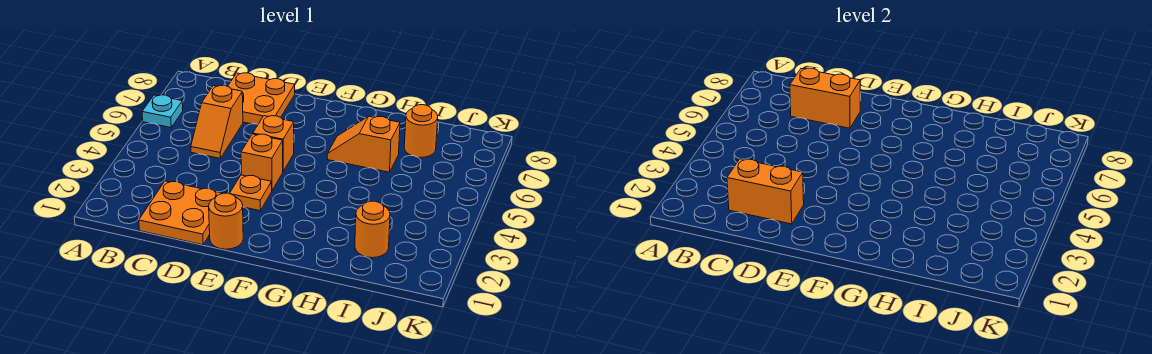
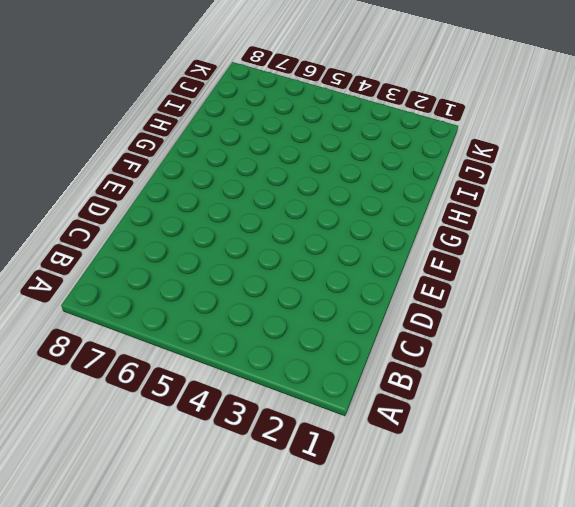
none -> cyan 1x1 plate [142,95,183,128]
none -> orange 2x2 plate [139,181,223,245]
none -> orange 1x2 slope [191,85,243,158]

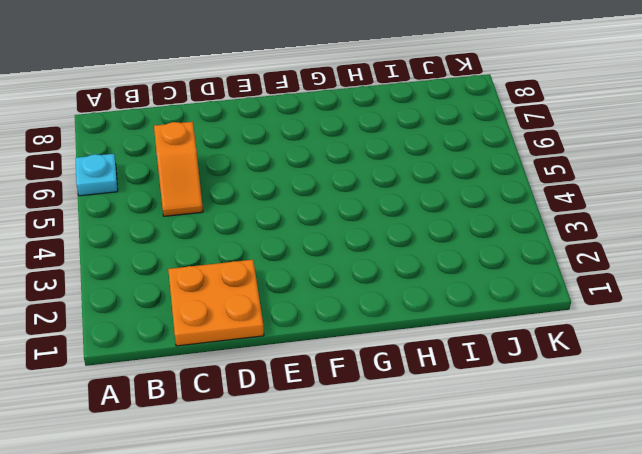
none -> orange 2x2 plate [228,73,295,124]
none -> orange 1x1 round brick [209,193,243,249]
none -> orange 1x1 plate [230,175,272,211]

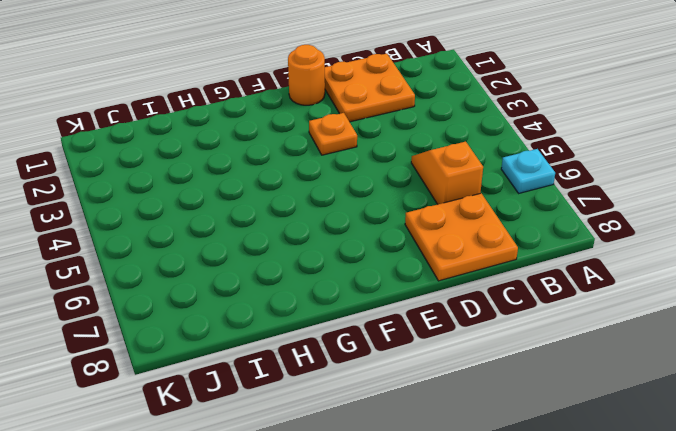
none -> orange 1x1 brick [241,134,283,190]
none -> orange 1x1 brick [253,116,294,171]
none -> orange 1x2 slope [327,116,400,172]

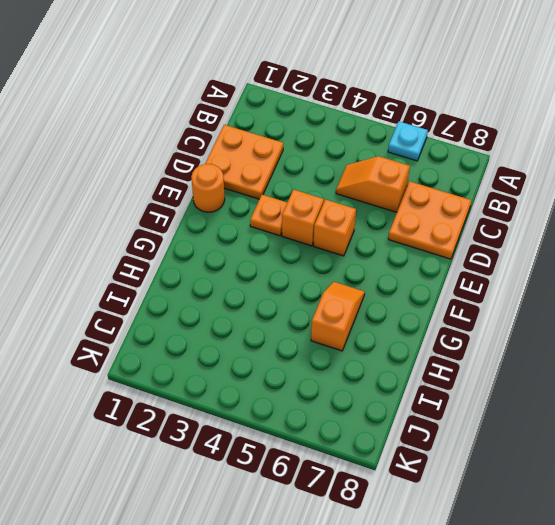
none -> orange 1x1 round brick [355,201,390,258]
none -> orange 1x1 round brick [404,105,438,158]
none -> orange 1x2 brick [727,159,804,224]

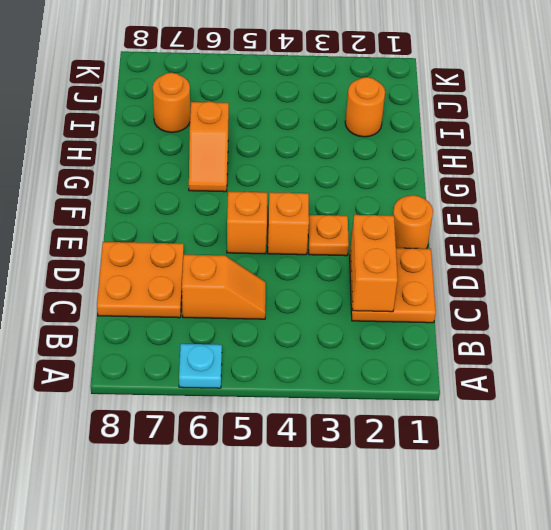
none -> orange 1x2 brick [790,68,860,128]

